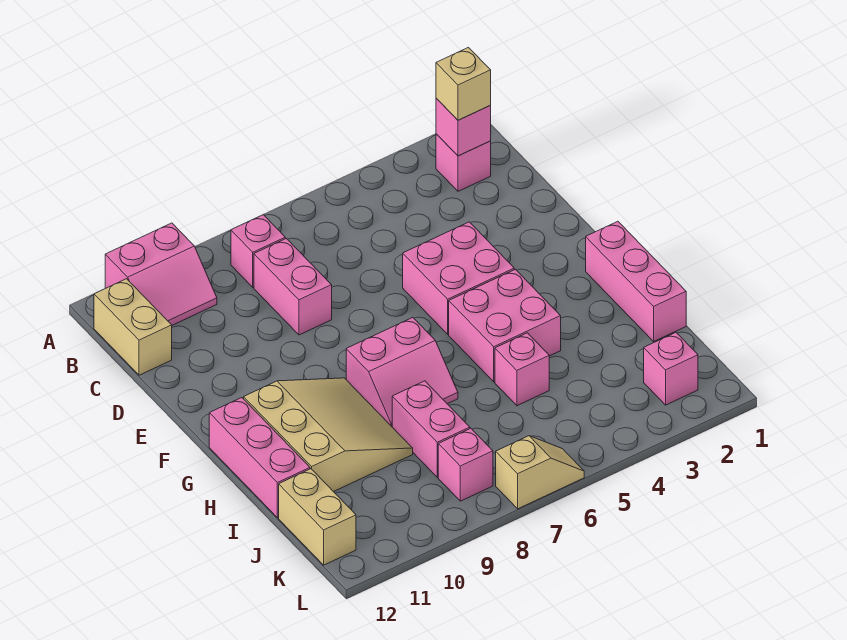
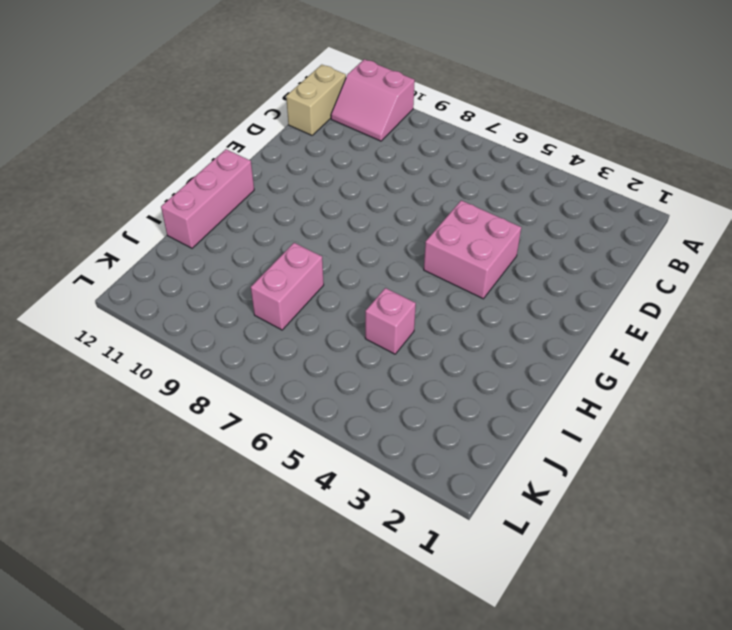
none -> pink 1x1 brick [436,134,491,191]
none -> pink 1x1 brick [231,215,285,287]
none -> pink 1x2 brick [254,238,332,335]

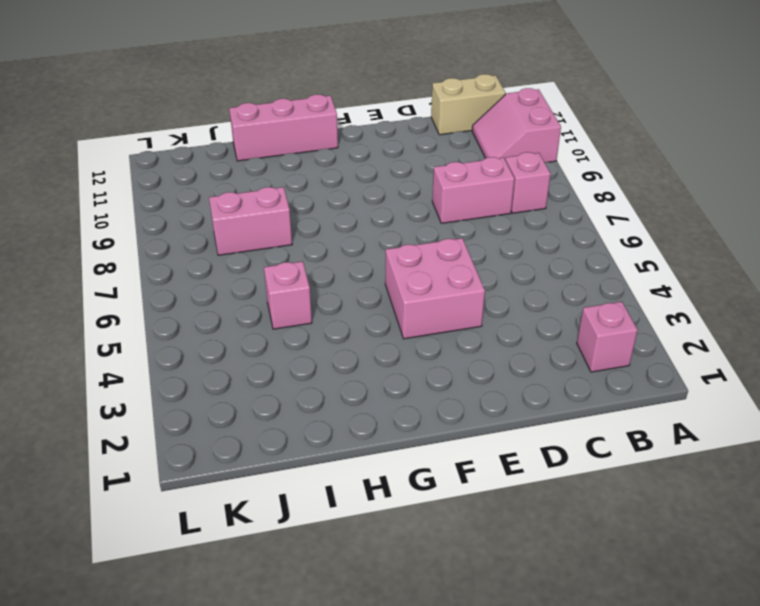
none -> pink 1x3 brick [586,221,686,341]
none -> pink 2x2 brick [449,269,561,382]
none -> pink 2x2 slope [346,317,458,426]

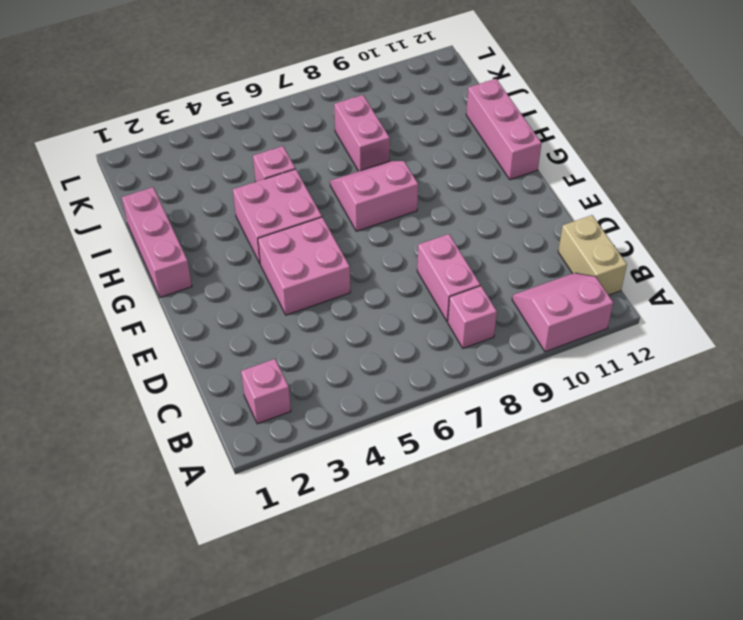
none -> tan 3x3 slope [244,378,413,492]
none -> tan 1x2 brick [279,469,356,565]
none -> pink 1x1 brick [644,332,698,405]

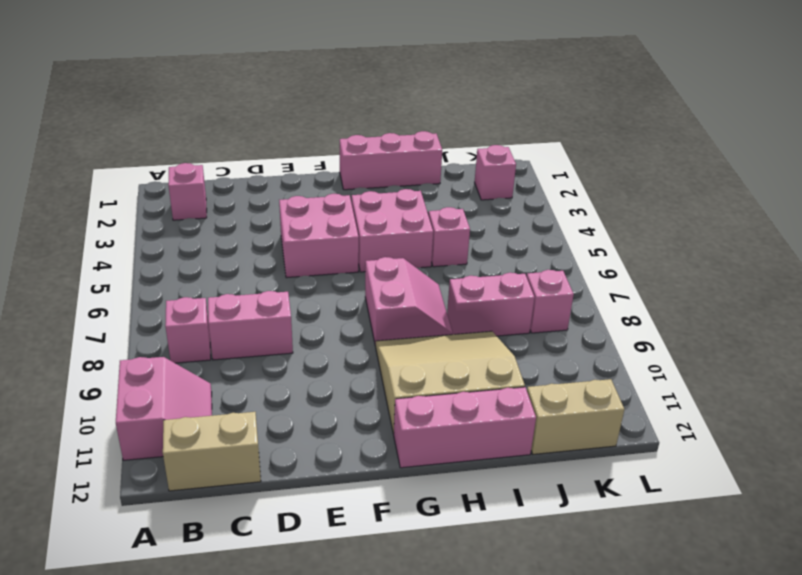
none -> tan 1x2 slope [496,436,584,509]
none -> pink 1x1 brick [436,98,491,156]
none -> tan 1x1 brick [436,47,491,120]

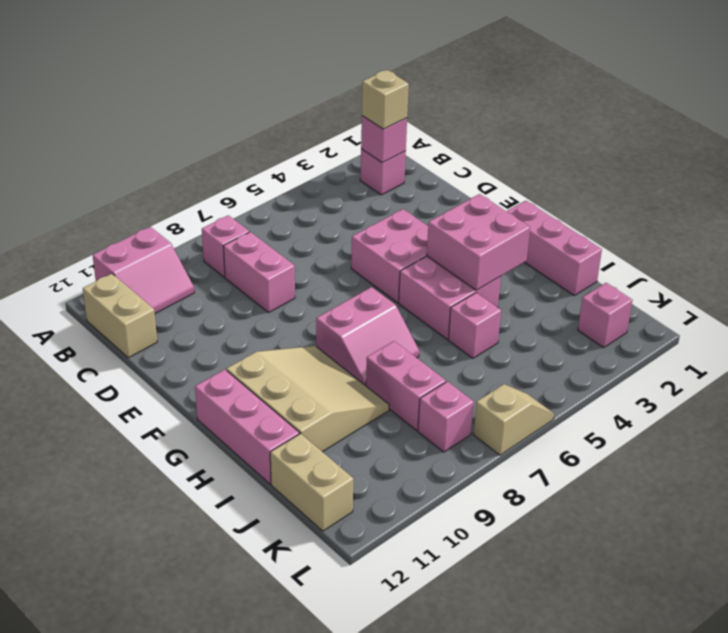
pink 2x2 brick [427,194,530,290] -> none

